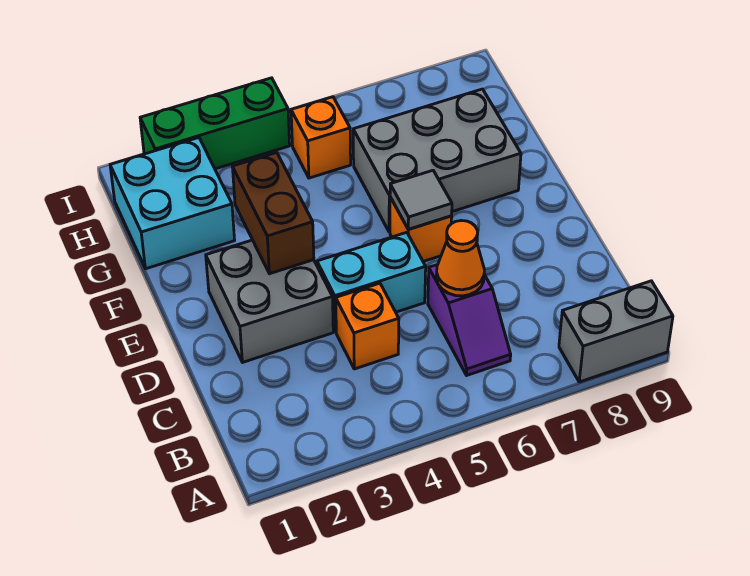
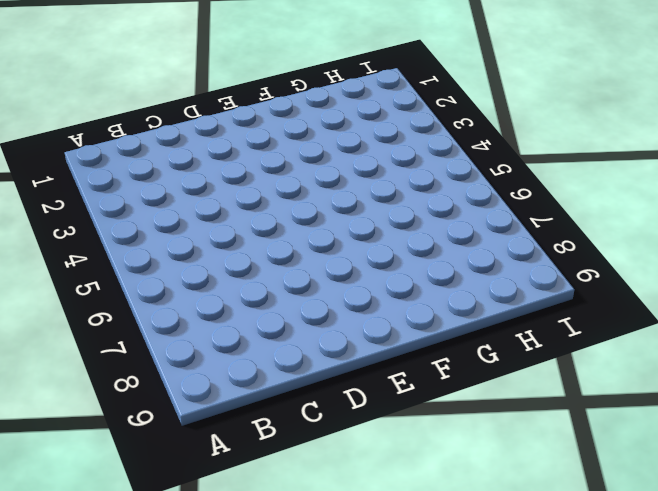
none -> grey 1x2 brick [559,281,673,382]
none -> purple 1x2 slope [428,265,511,375]
none -> orange 1x1 brick [336,283,399,369]

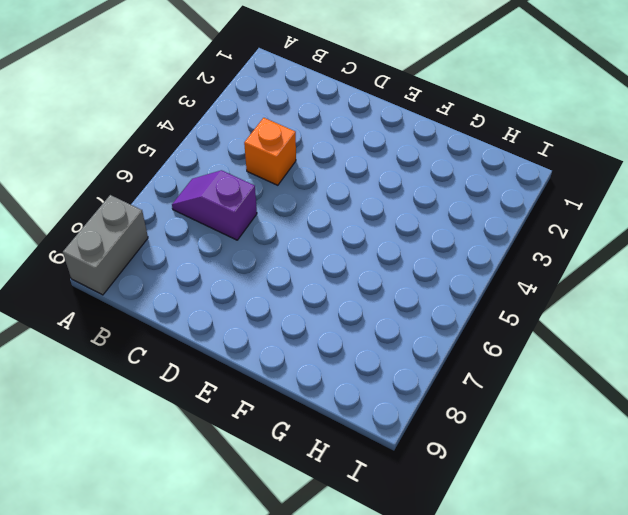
none -> grey 2x2 brick [206,240,333,362]
none -> cyan 1x2 brick [317,232,426,332]
none -> orange 1x1 brick [390,197,452,262]

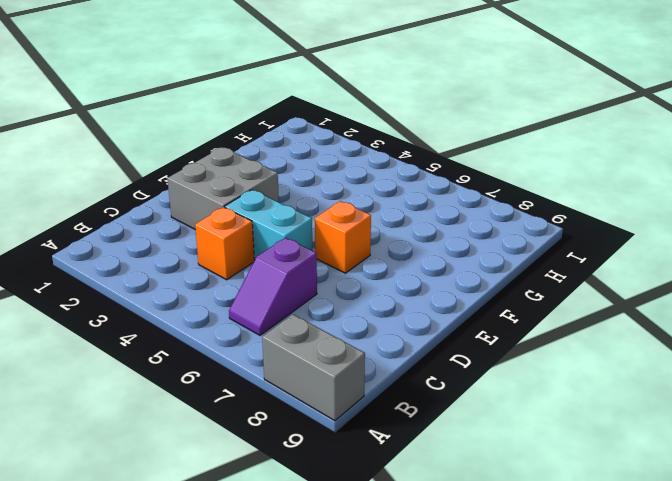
none -> grey 2x3 brick [353,89,521,232]
none -> cyan 2x2 brick [110,138,235,269]
none -> orange 1x1 brick [291,97,351,178]

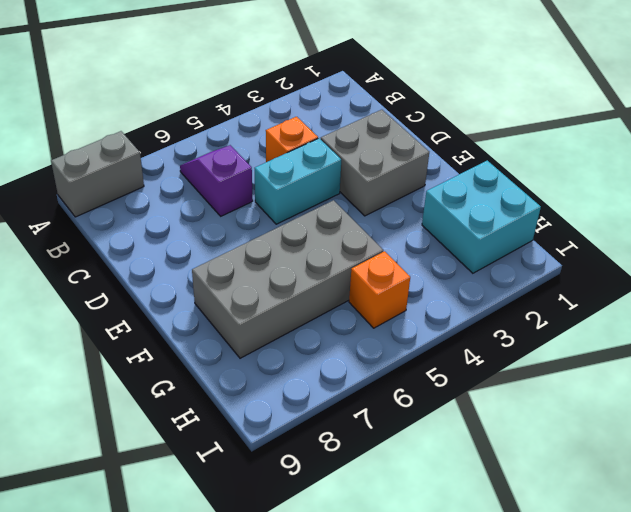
grey 2x4 brick [192,200,383,358] -> grey 2x3 brick [353,89,521,232]
none -> orange 1x1 brick [390,197,452,262]
none -> green 1x3 brick [140,78,290,169]
none -> orange 1x1 cone [436,221,484,296]

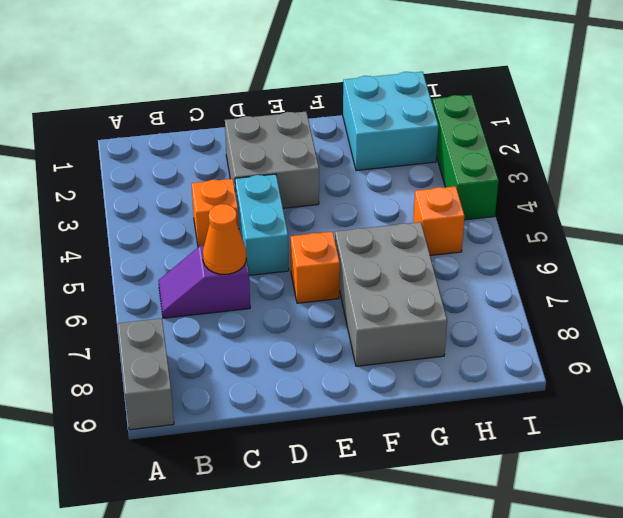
none -> brown 1x2 brick [232,153,314,274]
none -> grey 1x1 tile [390,170,452,229]

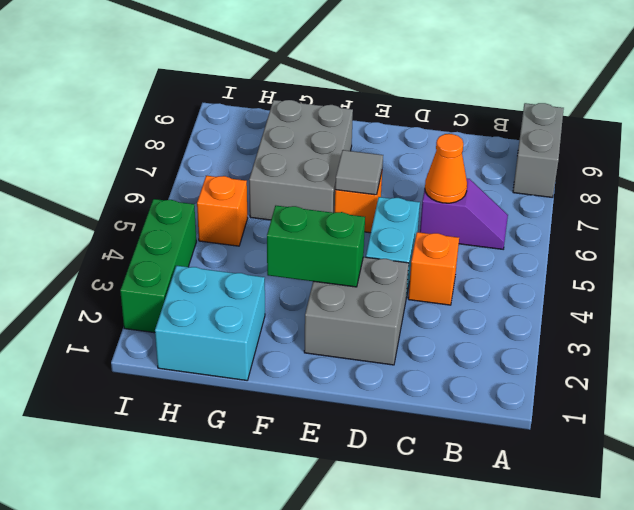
green 1x2 brick [267,206,365,287] -> brown 1x2 brick [232,153,314,274]

